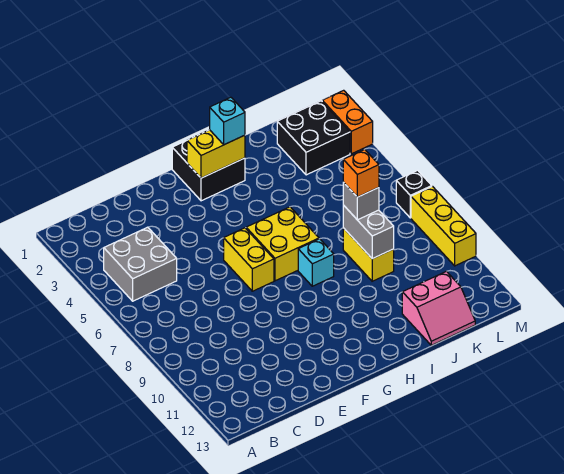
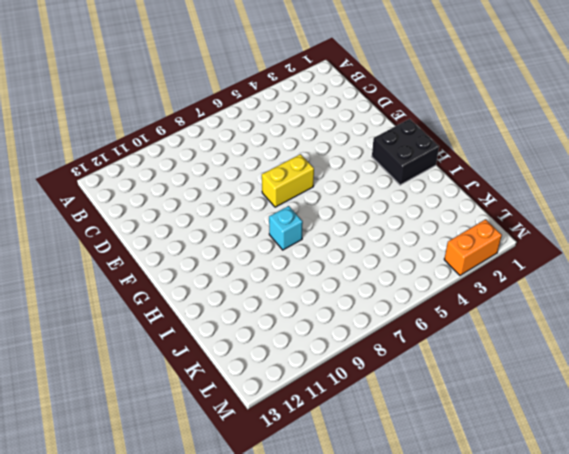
none -> grey 2x2 brick [104,227,177,301]
none -> yellow 2x2 brick [246,207,319,281]
none -> yellow 1x2 brick [343,228,394,281]

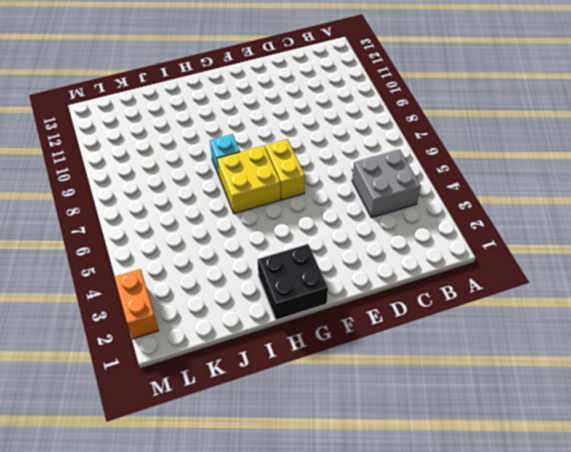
none -> yellow 1x2 brick [343,228,394,281]
none -> pink 2x2 slope [402,271,475,345]
none -> black 2x2 brick [277,101,350,175]

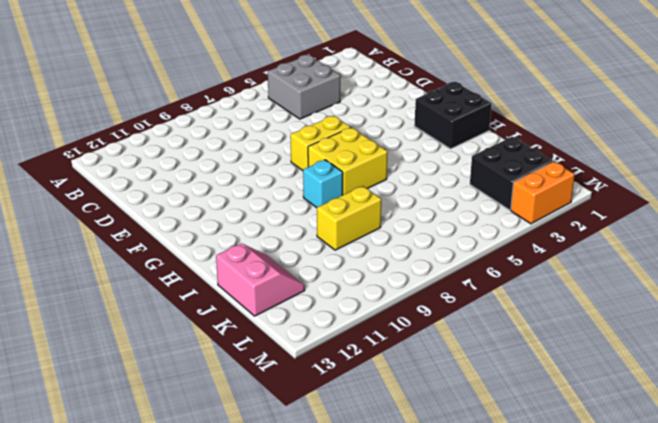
pink 2x2 slope [216,243,305,316] -> pink 2x2 slope turned to [402,271,475,345]
none -> black 1x1 brick [396,170,432,218]
none -> yellow 1x3 brick [411,186,476,266]
none -> yellow 1x2 brick [187,130,245,178]

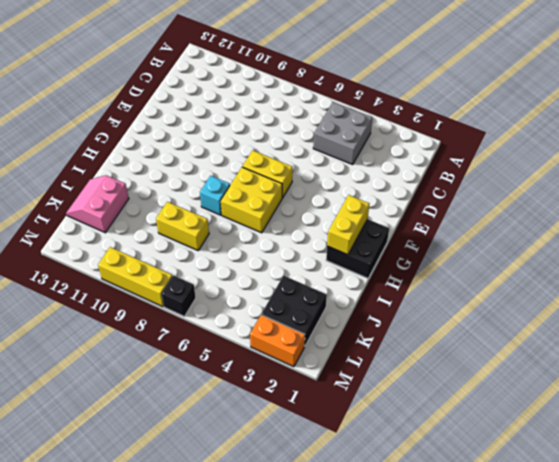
none -> grey 1x2 brick [343,205,394,259]
none -> cyan 1x1 brick [210,97,245,145]
none -> grey 1x1 brick [343,182,379,220]

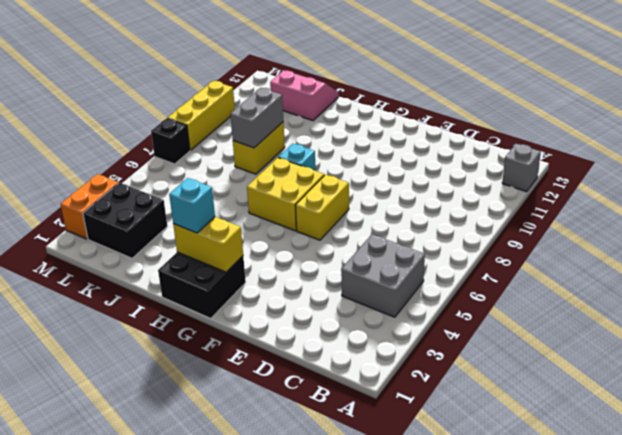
grey 1x1 brick [502,144,541,192] -> grey 1x1 brick moved to [343,182,379,220]
none -> orange 1x1 brick [343,149,379,197]

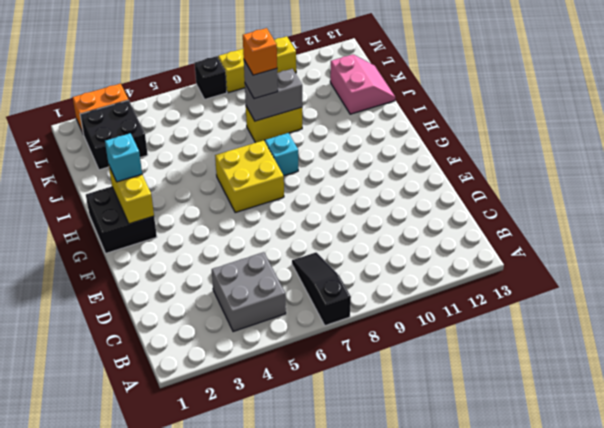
black 1x3 slope [292,252,351,326] -> none
none -> yellow 1x2 brick [224,228,274,291]

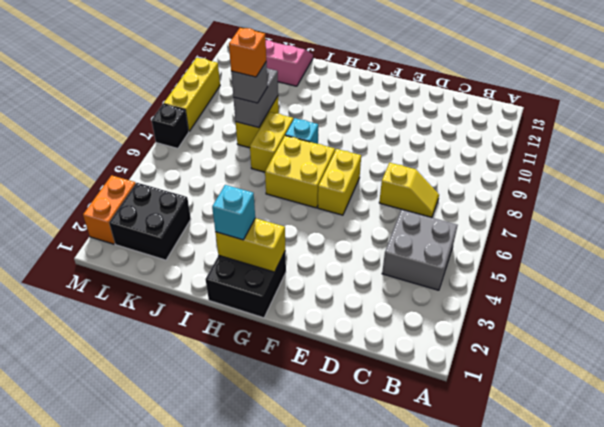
yellow 1x2 slope [379,163,439,218] -> none
yellow 1x2 brick [250,112,293,172] -> none

